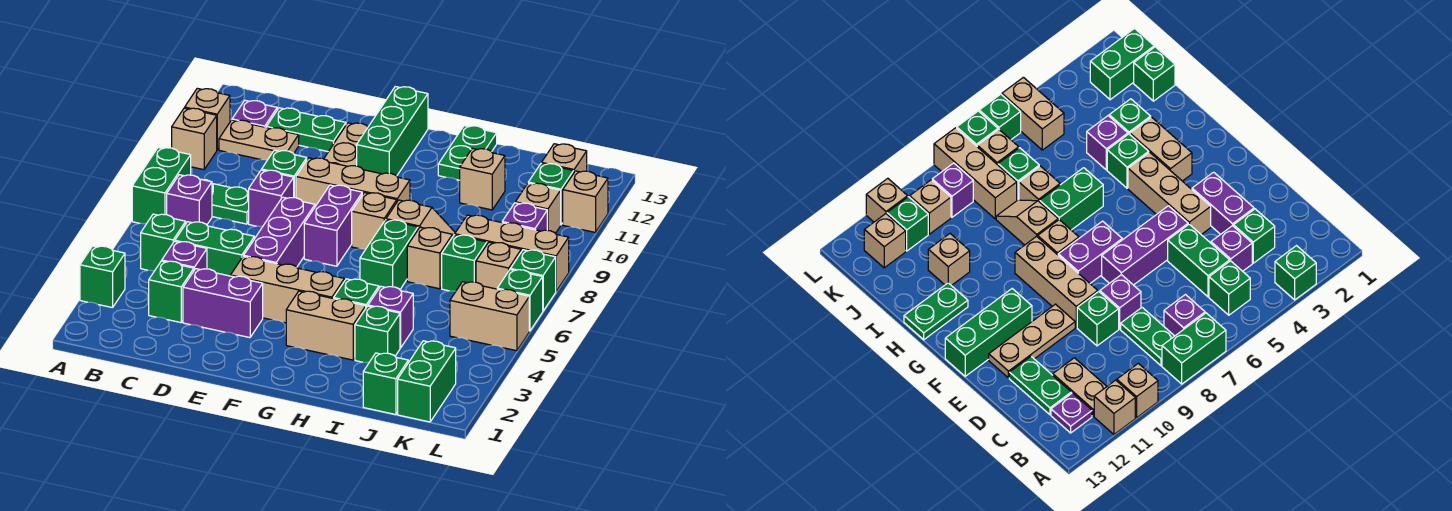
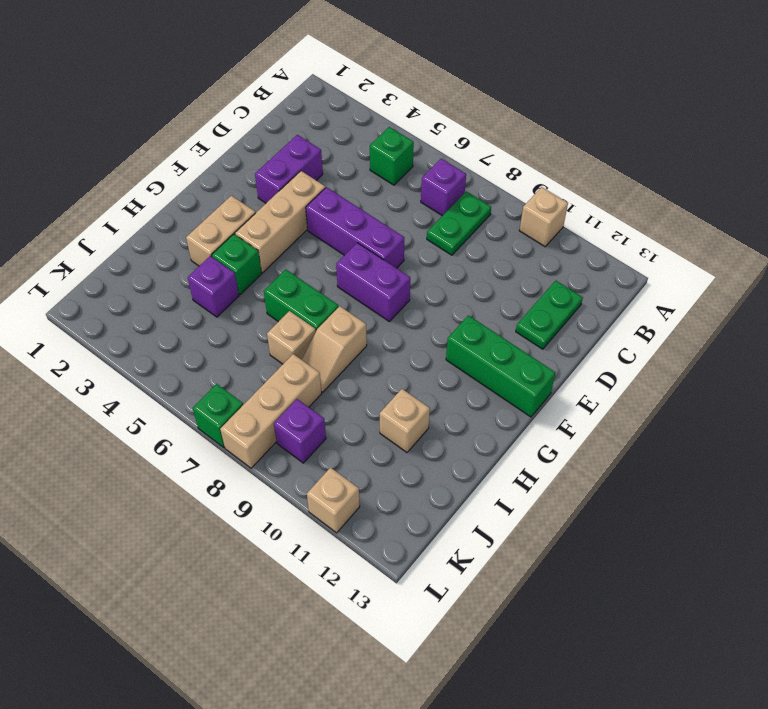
none -> green 1x1 brick [80,246,125,308]
none -> green 1x2 brick [132,148,191,224]
none -> tan 1x1 brick [185,88,230,150]
none -> tan 1x2 plate [219,120,299,160]

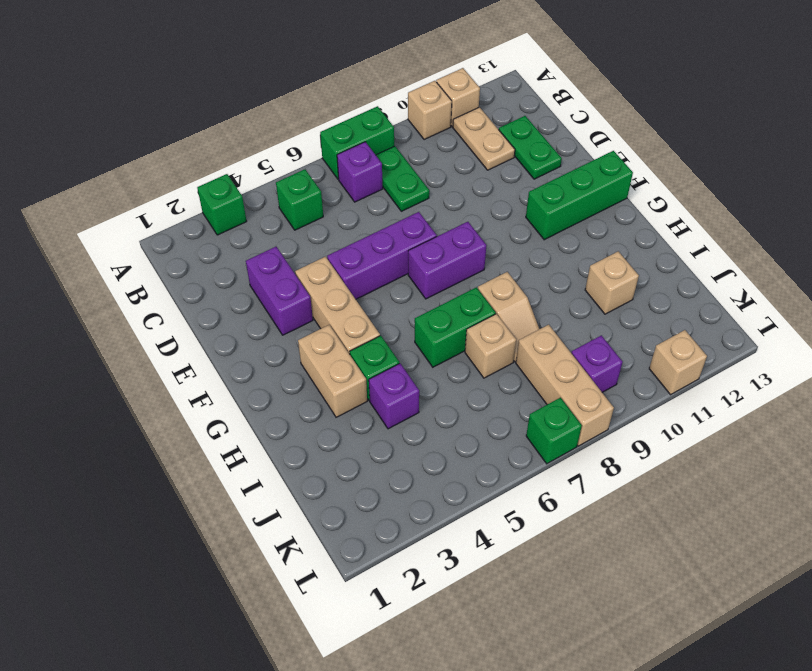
none -> purple 1x1 plate [232,100,277,127]
none -> green 1x1 brick [149,261,194,323]
none -> purple 1x1 brick [162,241,207,270]
none -> green 1x2 brick [175,222,255,276]

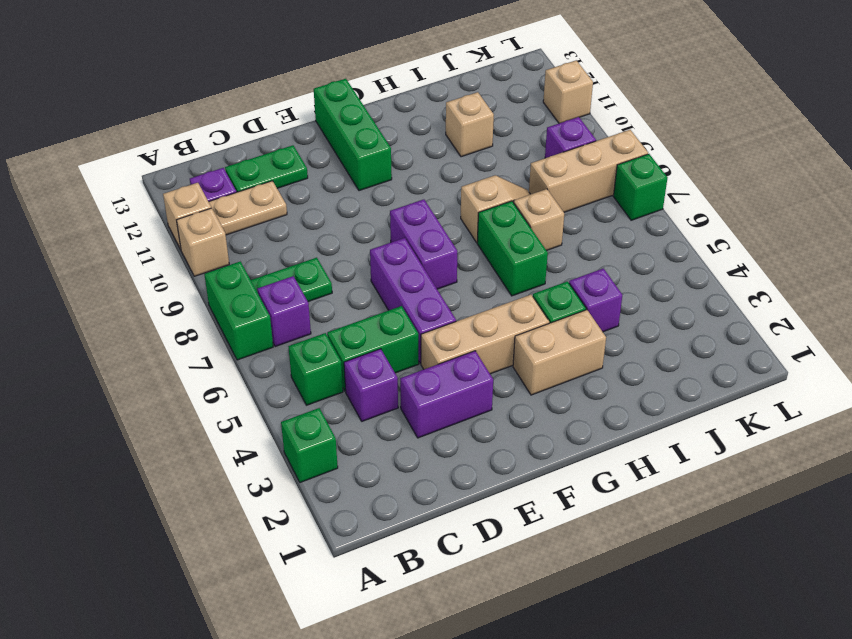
none -> green 1x1 brick [149,261,194,323]
none -> purple 1x1 brick [249,170,294,227]
none -> green 1x1 brick [262,150,307,198]
none -> tan 1x3 brick [296,158,410,206]

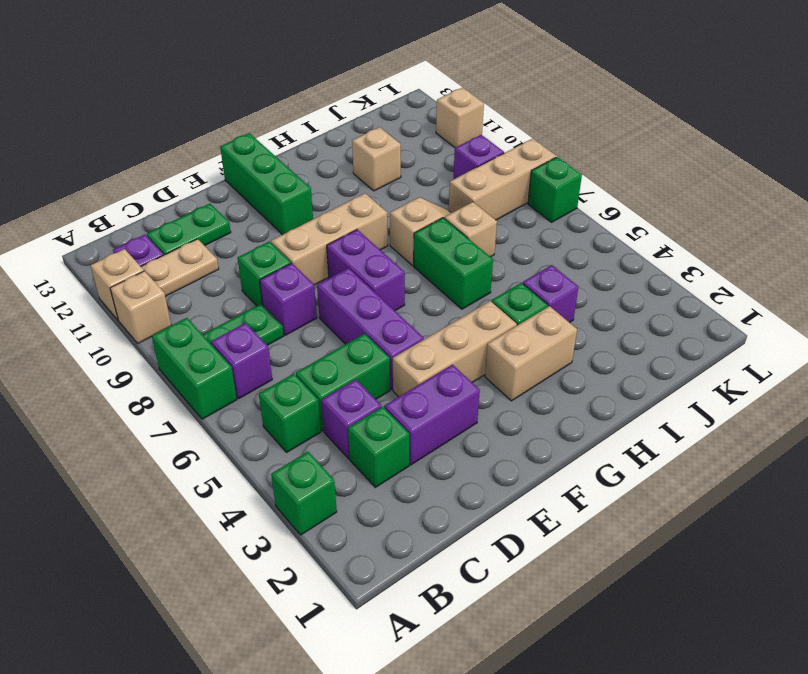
none -> tan 1x3 plate [324,123,368,166]
none -> tan 1x1 brick [352,193,397,249]
none -> green 1x2 plate [438,126,497,180]
none -> green 1x1 brick [355,306,400,363]

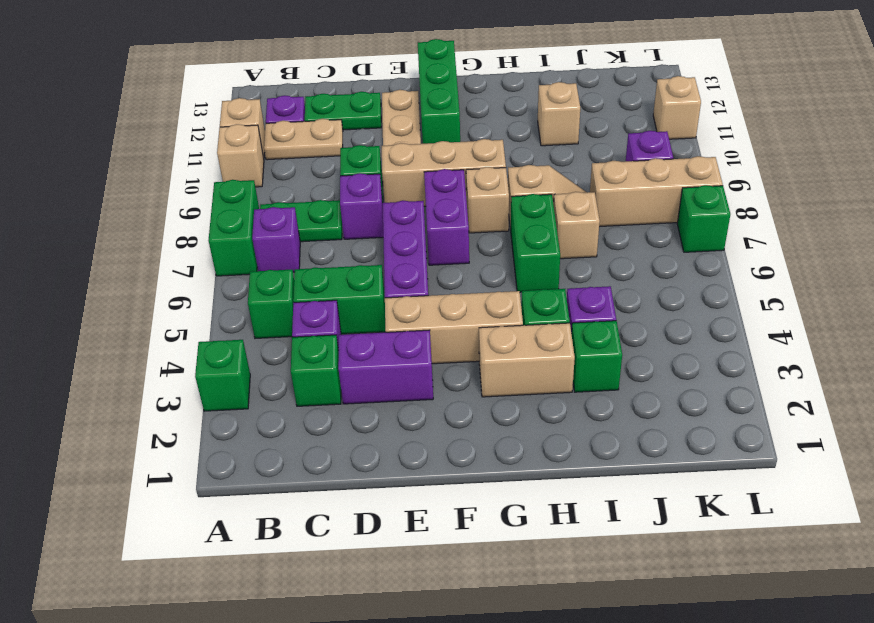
none -> green 1x2 plate [438,126,497,180]
none -> green 1x1 brick [363,353,408,415]
none -> green 1x1 brick [442,235,487,291]
none -> green 1x2 brick [398,341,456,422]

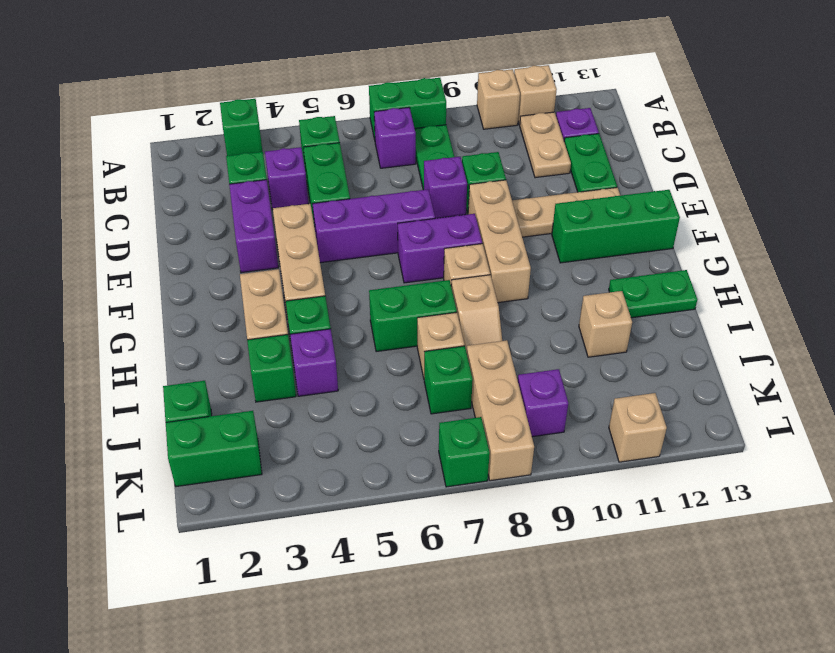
none -> tan 1x2 brick [450,282,529,351]
none -> tan 1x1 brick [476,242,521,289]
none -> tan 1x1 brick [515,183,561,234]
none -> green 1x1 brick [528,163,574,225]

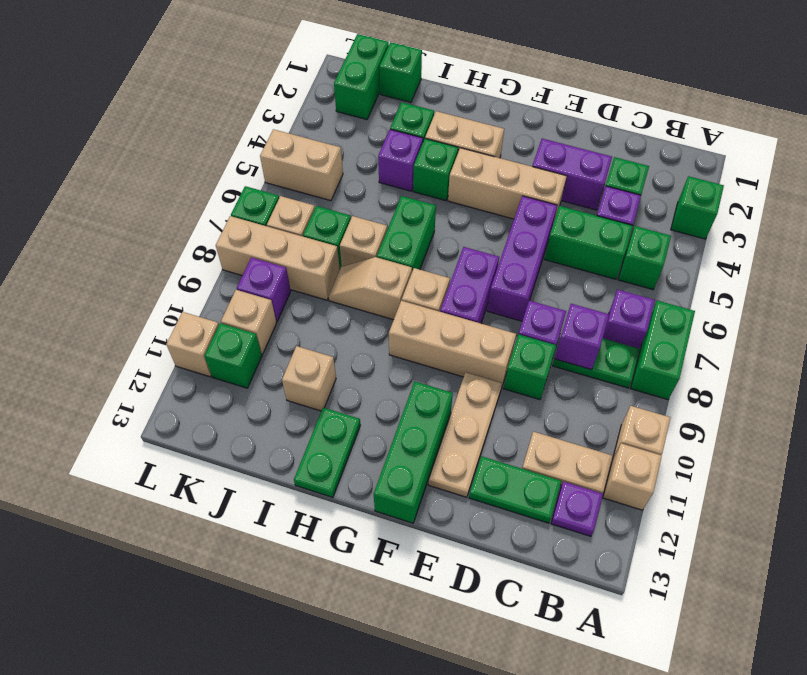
purple 1x1 brick [555,304,609,370] -> none
none -> tan 1x1 brick [542,144,587,172]
none -> green 1x1 brick [497,270,543,331]

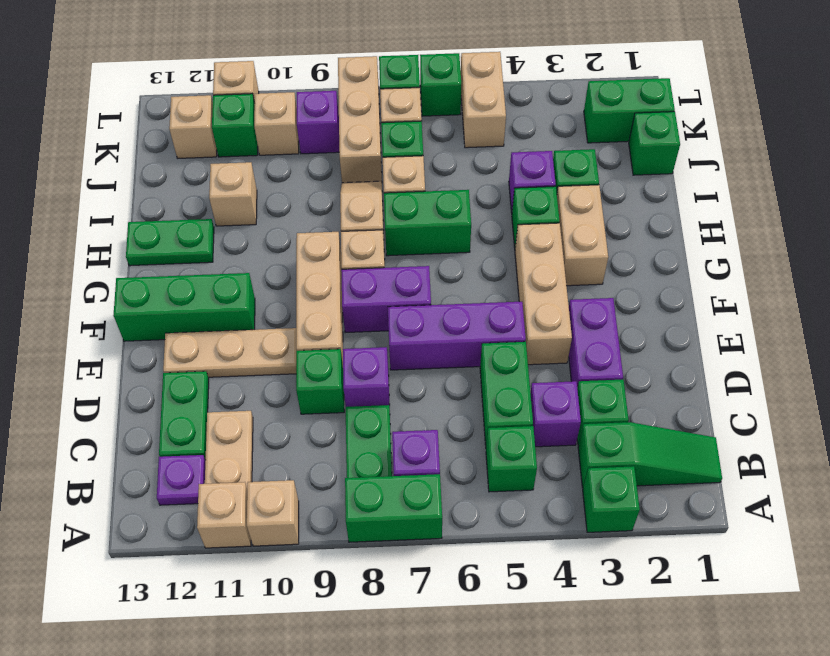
green 1x3 slope [578,422,722,488] -> none

